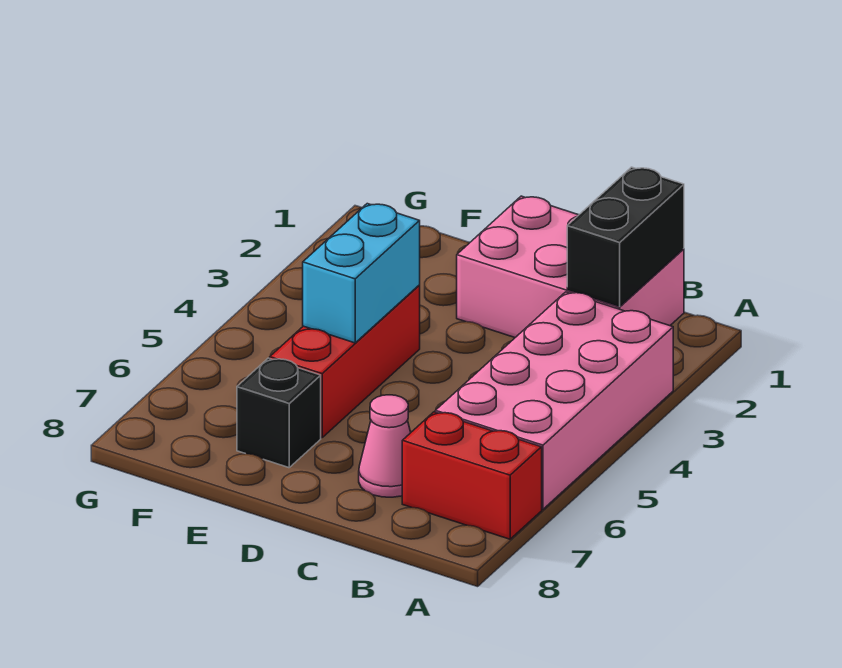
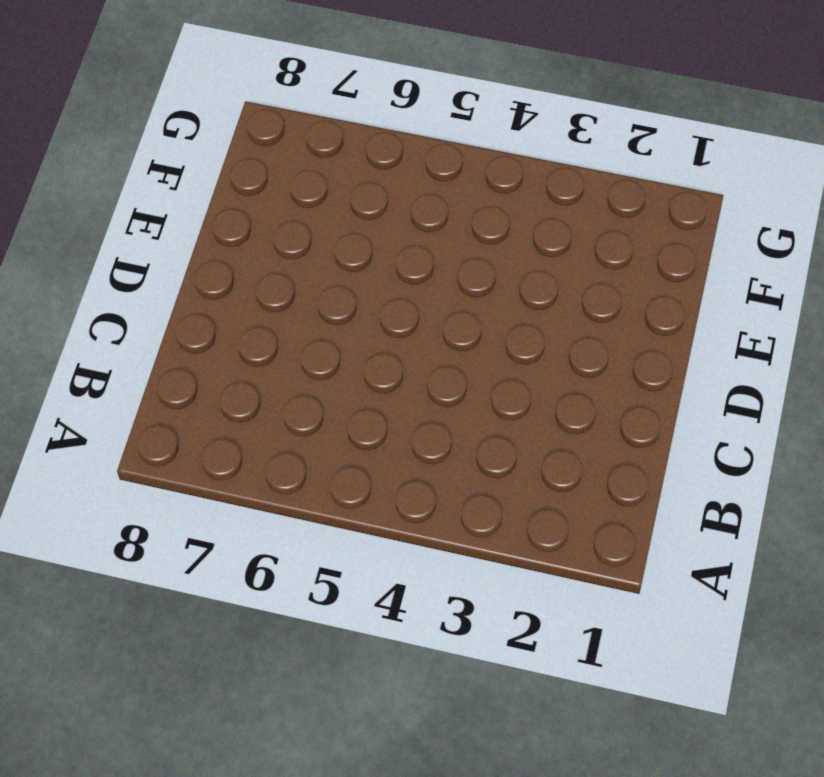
none -> pink 2x4 brick [435,292,673,509]
none -> red 1x2 brick [402,412,542,539]

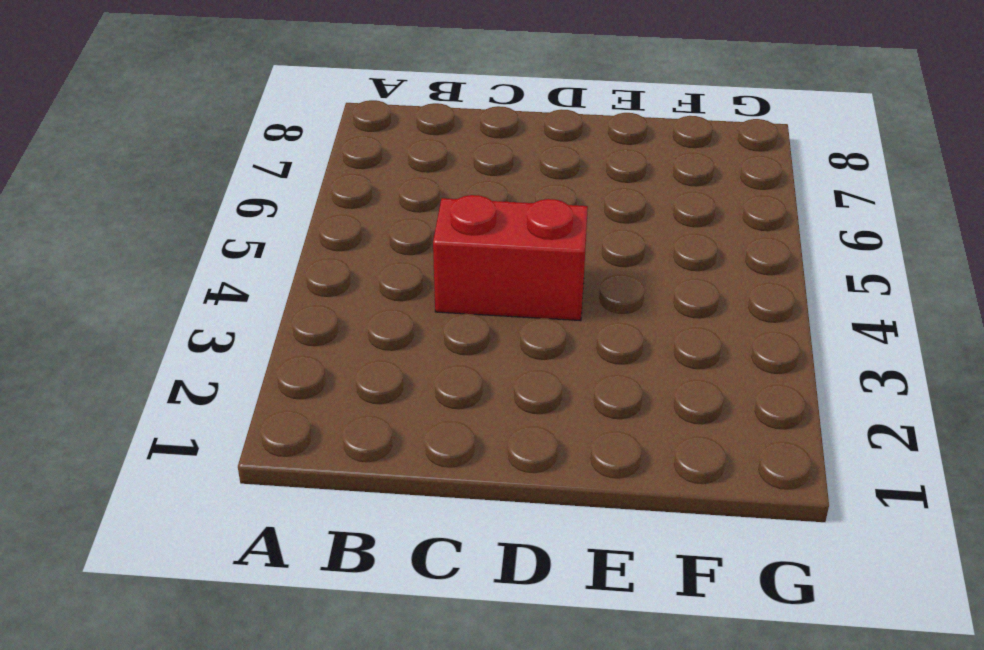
red 1x2 brick [433,195,588,321] -> red 1x2 brick moved to [402,412,542,539]
none -> pink 2x4 brick [435,292,673,509]
none -> pink 2x3 brick [457,196,684,337]

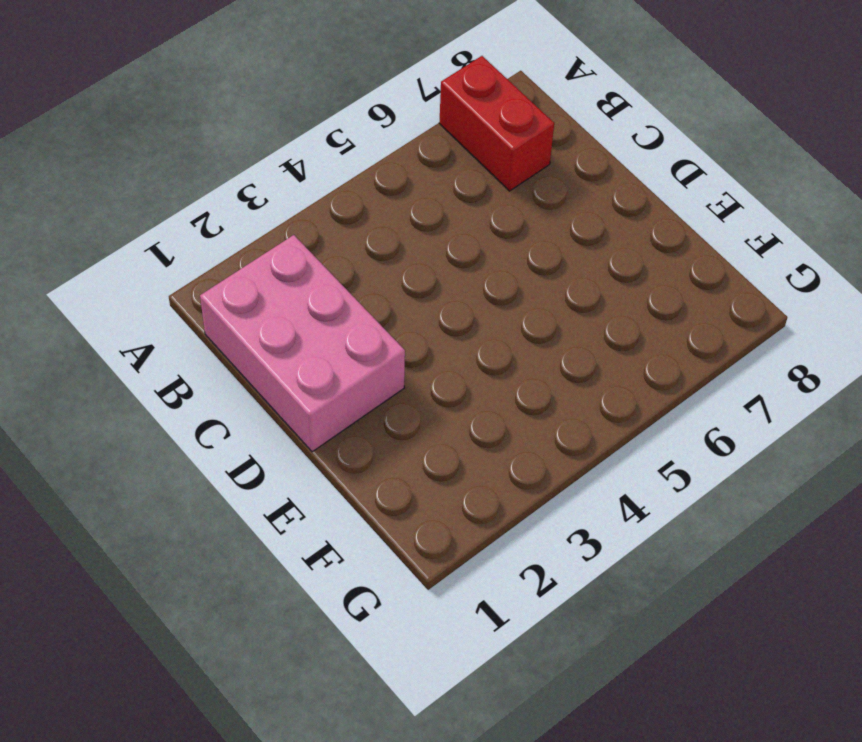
none -> pink 2x4 brick [435,292,673,509]
none -> pink 1x1 cone [359,395,411,497]

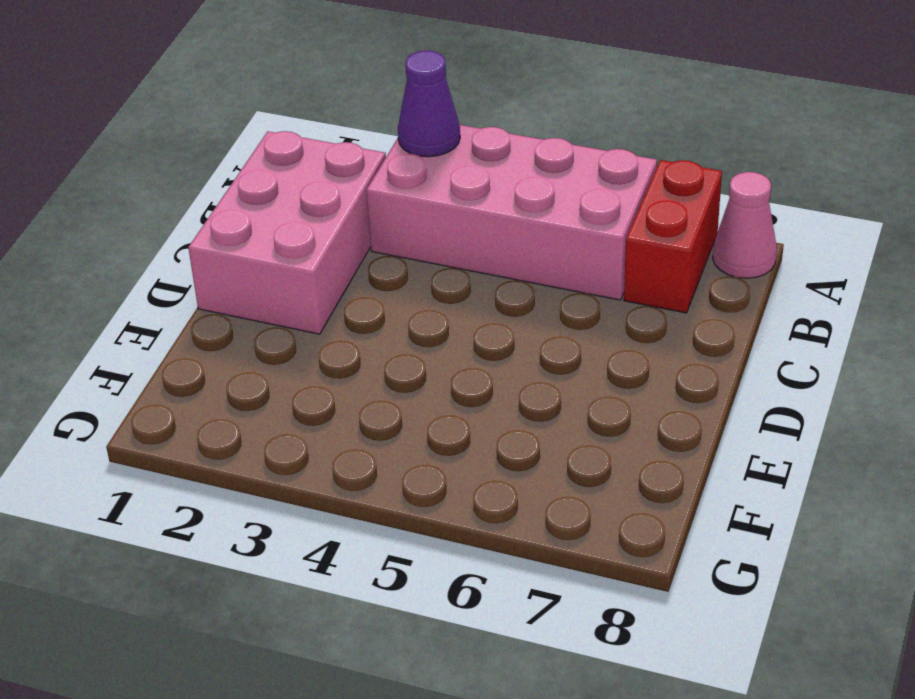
purple 1x1 cone [398,51,460,157] -> none
pink 1x1 cone [713,172,777,278] -> pink 1x1 cone moved to [359,395,411,497]
none -> red 1x3 brick [270,285,420,438]
none -> black 1x1 brick [237,358,321,468]

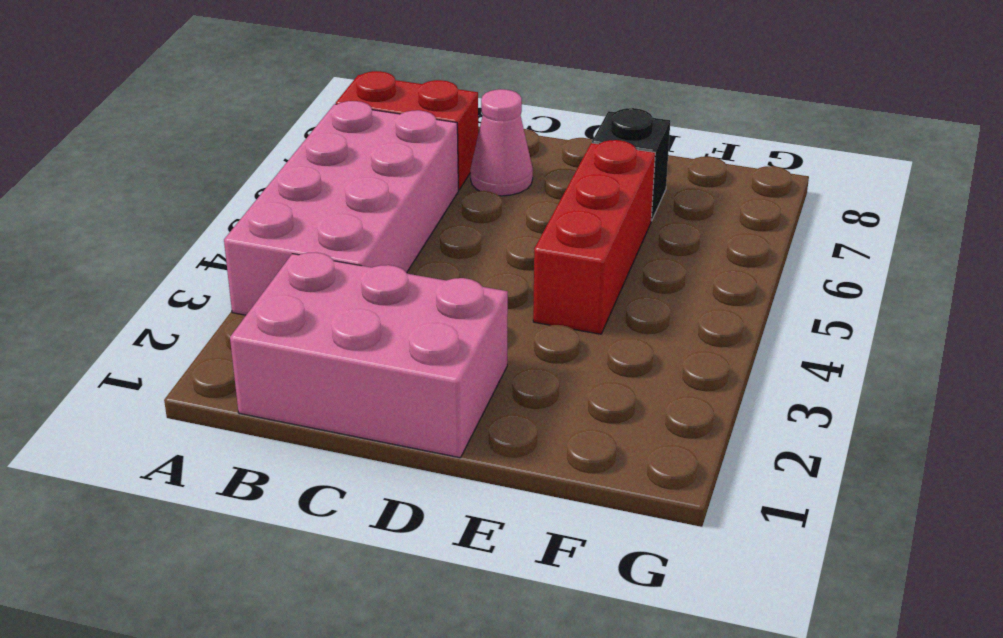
none -> black 1x2 brick [567,167,684,307]
none -> cyan 1x2 brick [303,204,420,343]

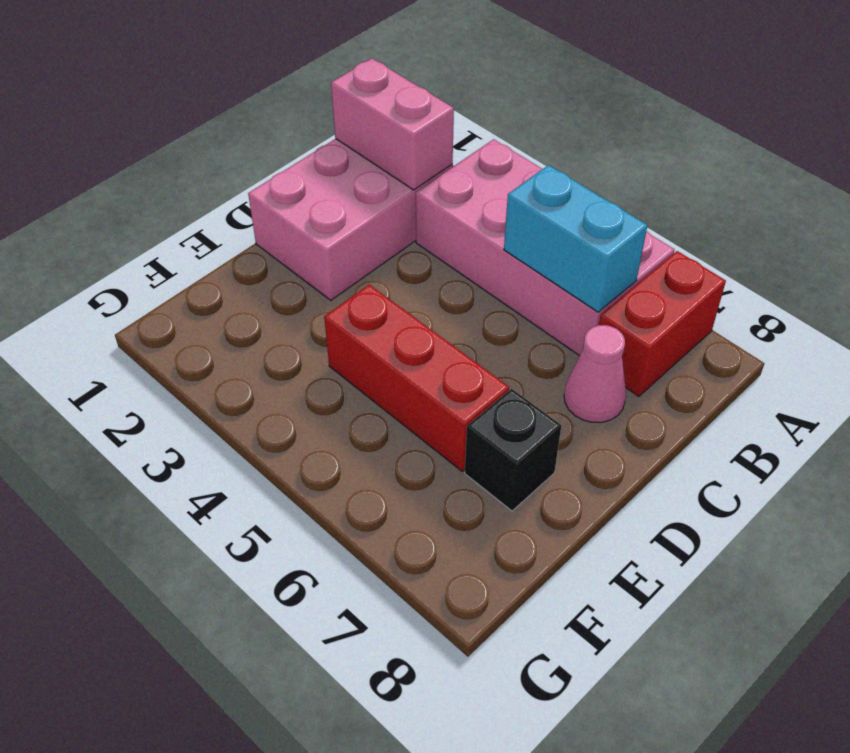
pink 1x2 brick [331,58,454,190] -> black 1x2 brick [567,167,684,307]
cyan 1x2 brick [504,165,648,312] -> cyan 1x2 brick moved to [303,204,420,343]

